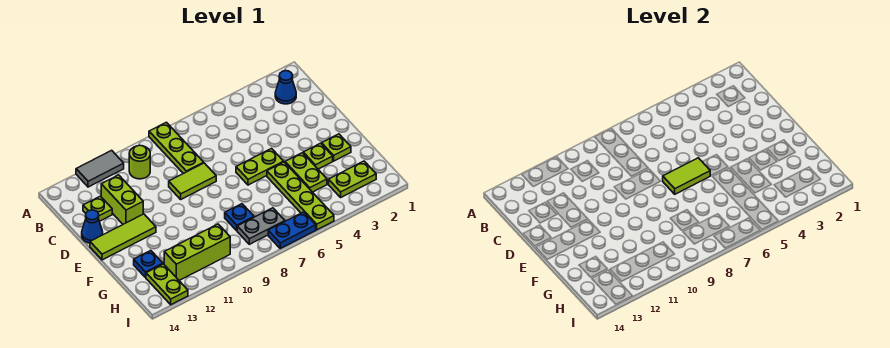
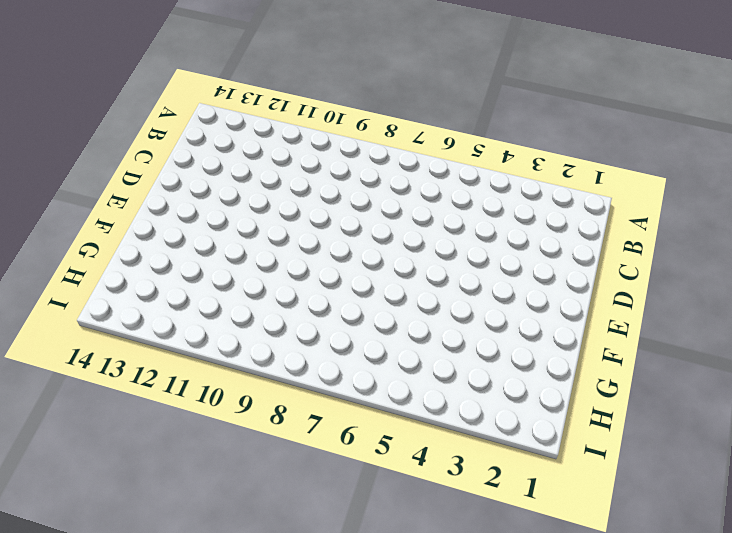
none -> lime 1x3 plate [149,122,204,174]
none -> grey 1x2 tile [76,150,124,187]
none -> blue 1x1 cone [275,71,296,104]

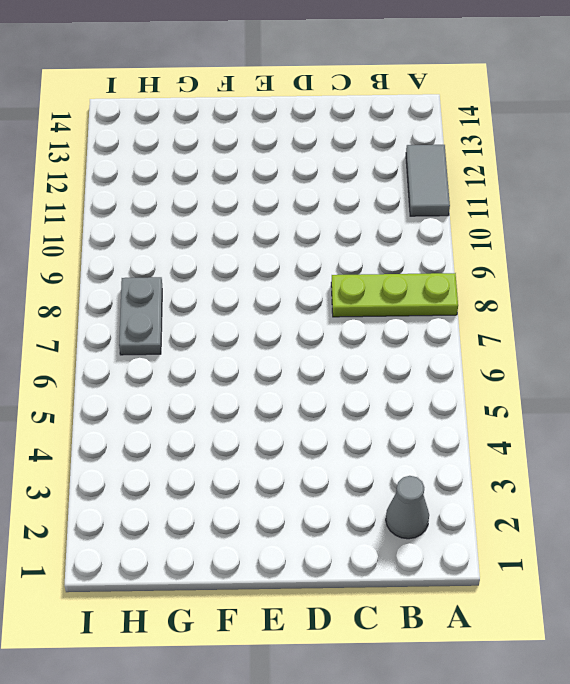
grey 1x1 cone [386,476,429,539] -> blue 1x1 cone [275,71,296,104]
none -> lime 1x1 round brick [129,145,150,179]
none -> lime 1x2 brick [101,175,143,224]
none -> lime 1x1 plate [83,196,112,221]

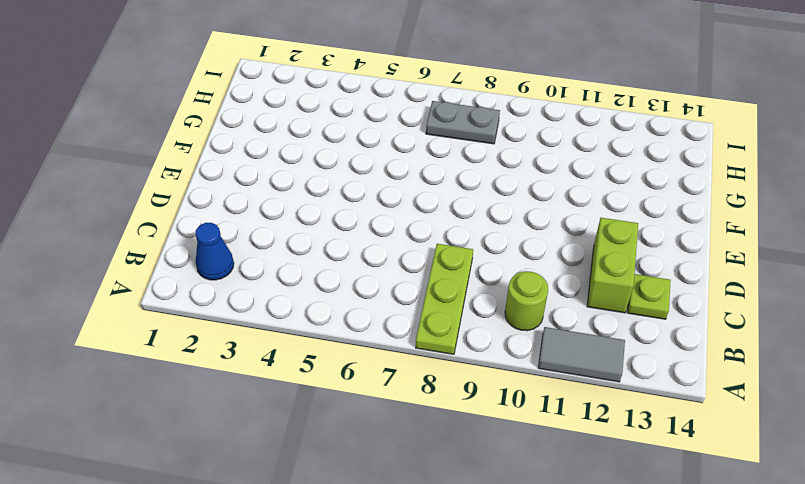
none -> lime 1x2 tile [169,163,216,199]
none -> blue 1x1 cone [82,210,103,243]
none -> lime 1x2 plate [236,149,284,185]

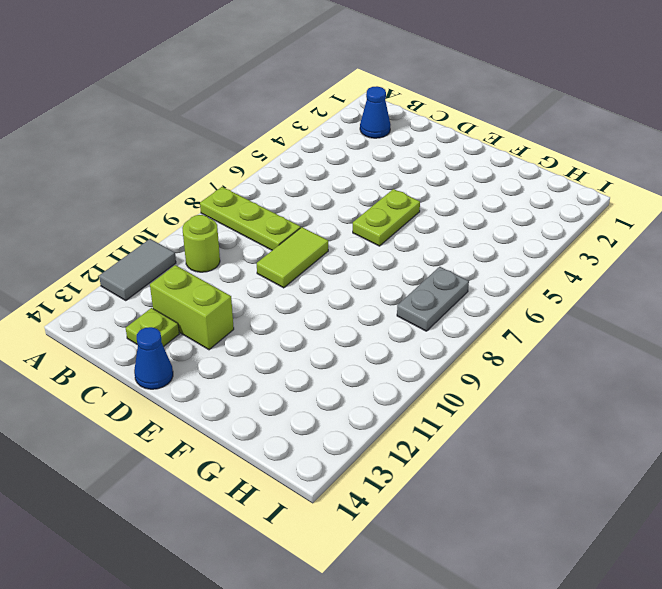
none -> lime 1x3 tile [90,214,156,260]
none -> lime 1x1 plate [322,134,351,161]
none -> lime 1x1 plate [303,143,333,169]

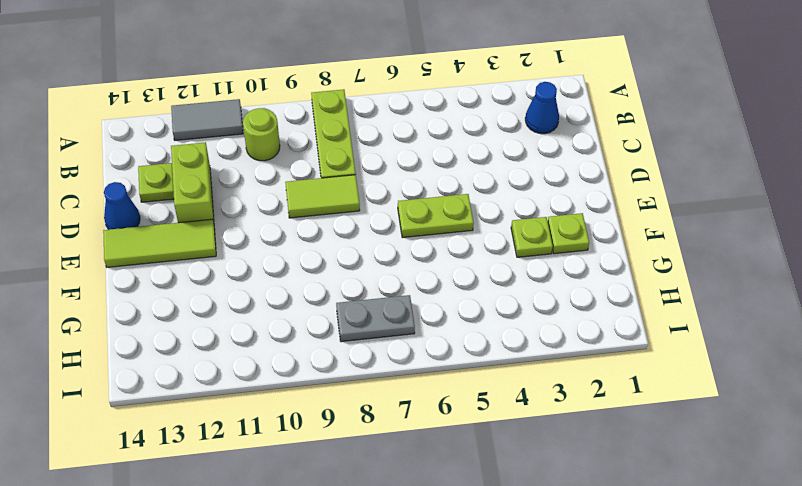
none -> lime 1x2 plate [285,153,327,192]
none -> lime 1x4 plate [267,162,334,230]
none -> blue 1x1 plate [225,204,254,231]

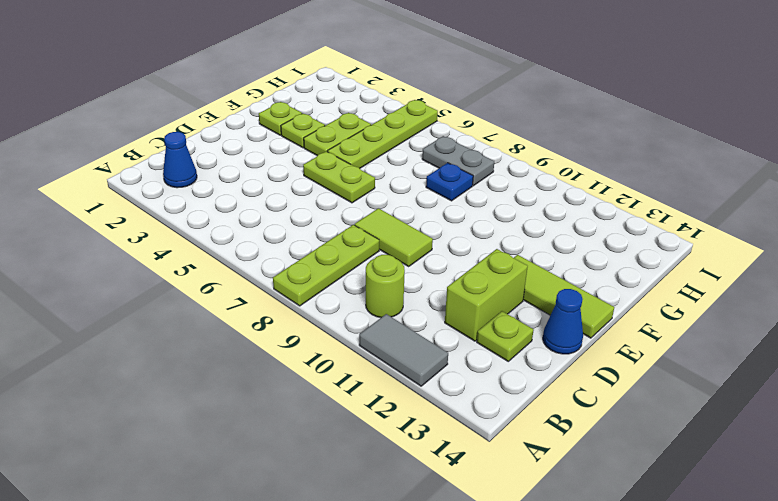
none -> blue 1x1 plate [134,250,163,277]
none -> lime 1x2 plate [329,161,376,197]
none -> lime 1x3 brick [164,224,230,280]

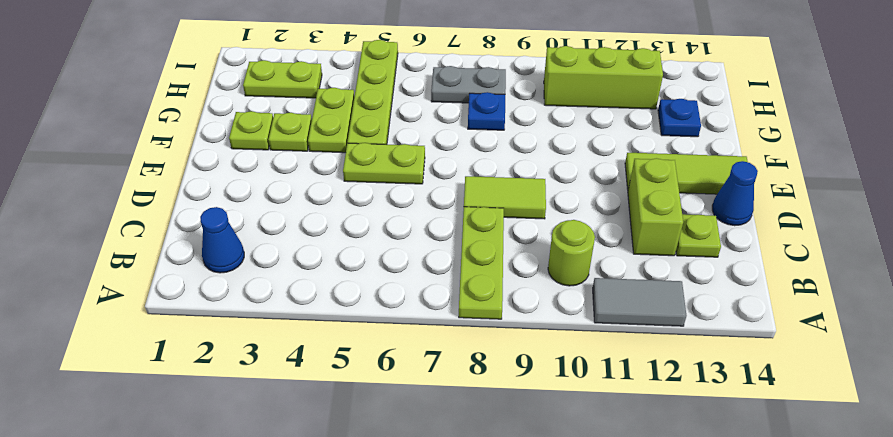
none -> lime 1x2 plate [146,264,188,305]
none -> blue 1x2 plate [268,212,316,248]
none -> lime 1x2 tile [663,158,710,194]

